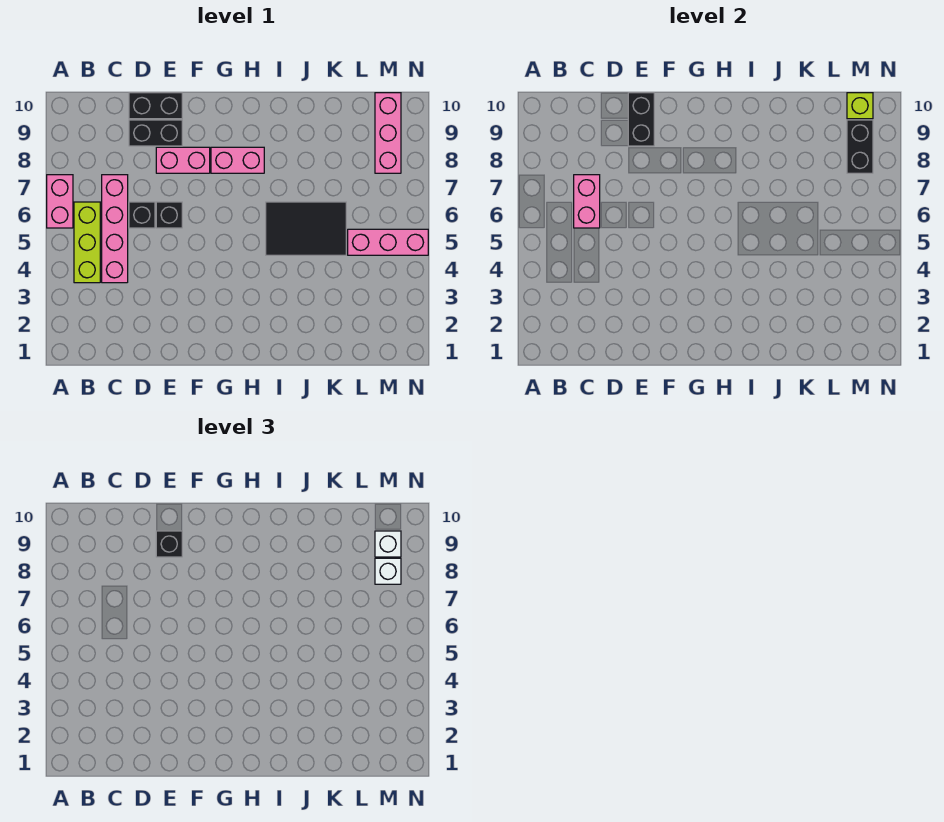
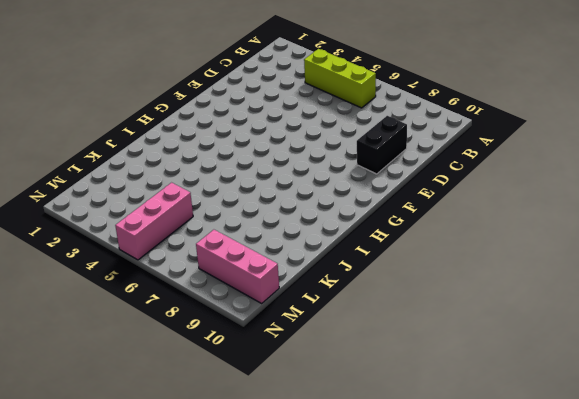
none -> pink 1x2 brick [47,175,73,228]
none -> pink 1x4 brick [102,175,128,283]
none -> black 1x1 brick [129,202,155,228]

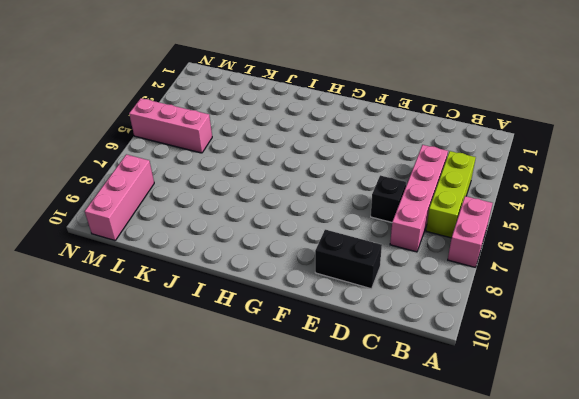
none -> black 1x2 brick [129,93,182,119]
none -> black 1x1 brick [156,202,182,228]
none -> pink 1x2 brick [156,147,210,173]

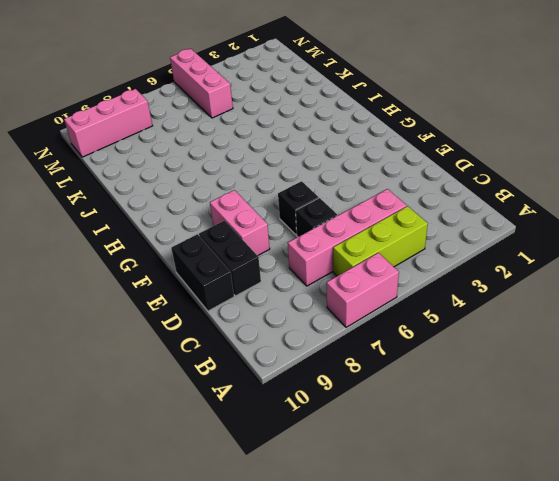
none -> pink 1x2 brick [211,147,264,173]
none -> black 2x3 tile [266,202,346,255]
none -> pink 1x2 brick [574,175,600,228]

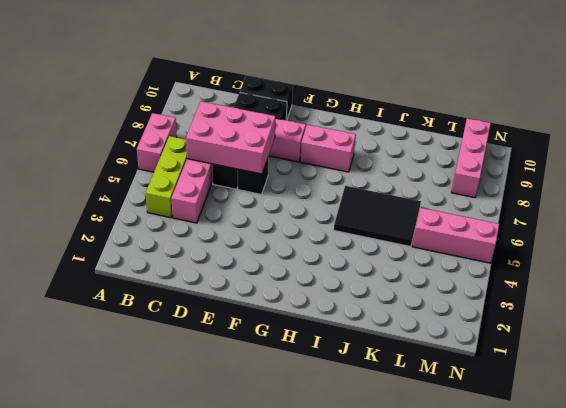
pink 2x3 brick [186,101,275,174] -> pink 1x2 brick [574,175,600,228]
none -> black 1x2 brick [628,93,654,146]
none -> black 1x2 brick [847,120,873,173]
none -> lime 1x1 brick [847,93,873,119]

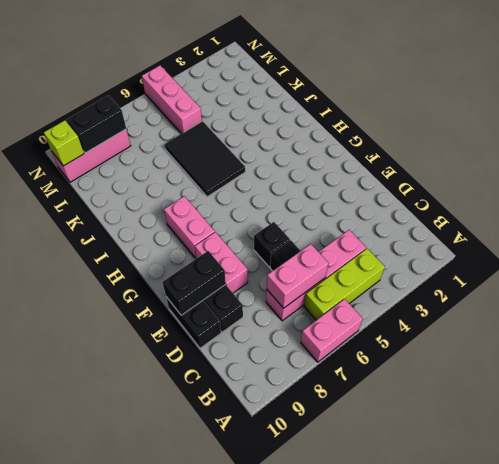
none -> black 1x1 brick [156,531,182,557]
none -> white 1x1 brick [375,558,401,584]
none -> white 1x1 brick [375,531,401,557]

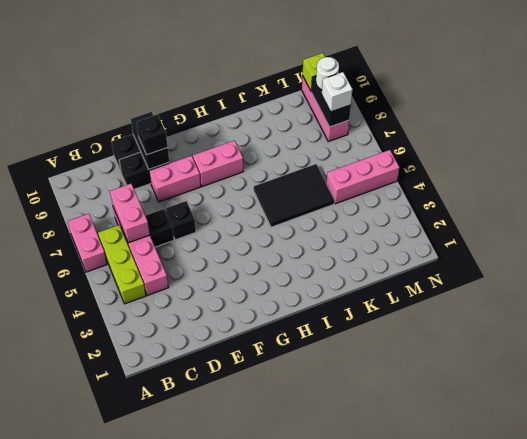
white 1x1 round brick [316,57,339,90] -> white 1x1 brick [375,531,401,557]

